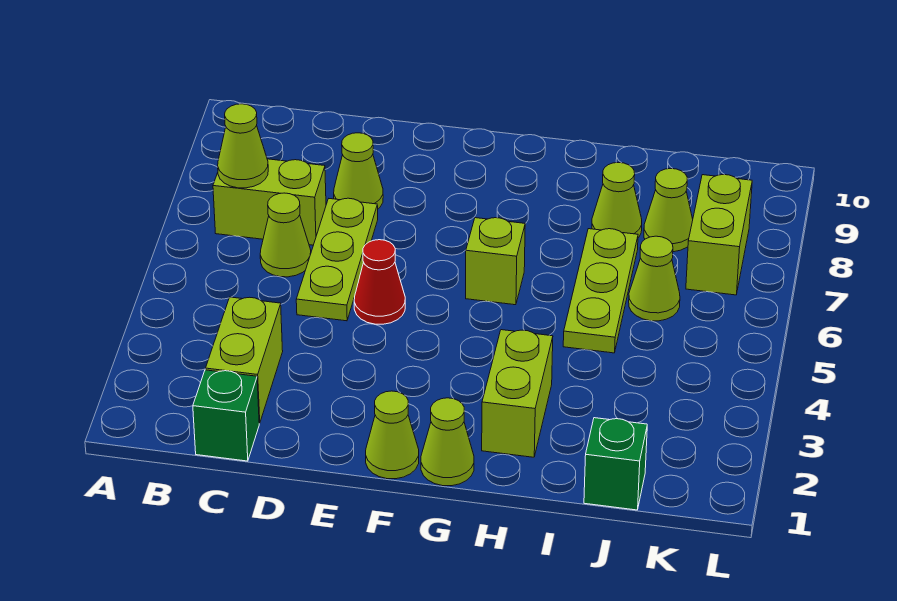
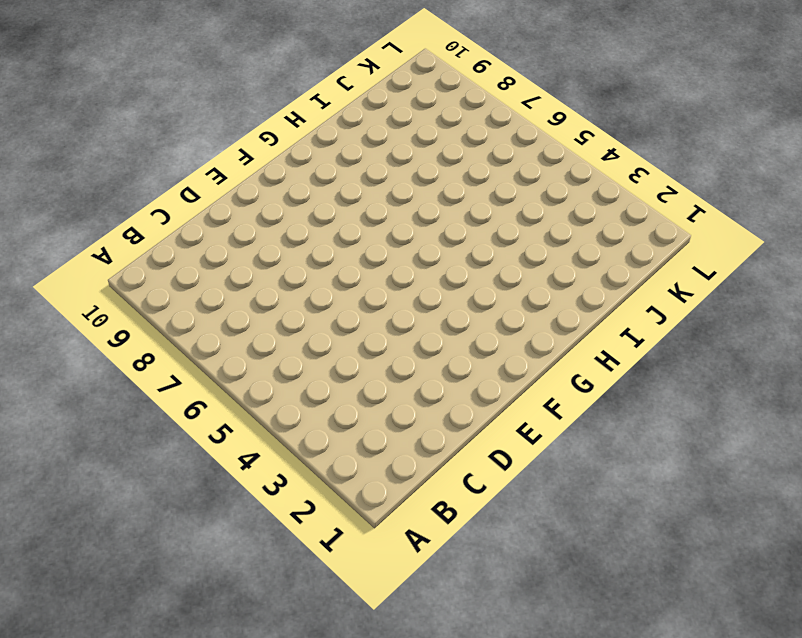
none -> lime 1x2 brick [213,159,326,245]
none -> green 1x1 brick [193,370,259,461]
none -> lime 1x2 brick [206,297,283,423]

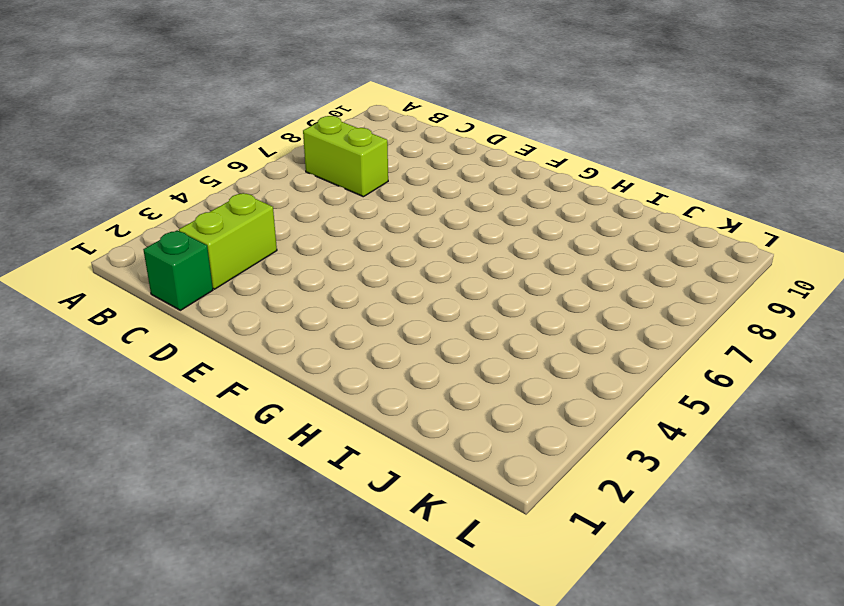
none -> lime 1x1 cone [260,193,311,277]
none -> lime 1x3 plate [296,198,378,321]
none -> lime 1x1 cone [334,133,383,209]

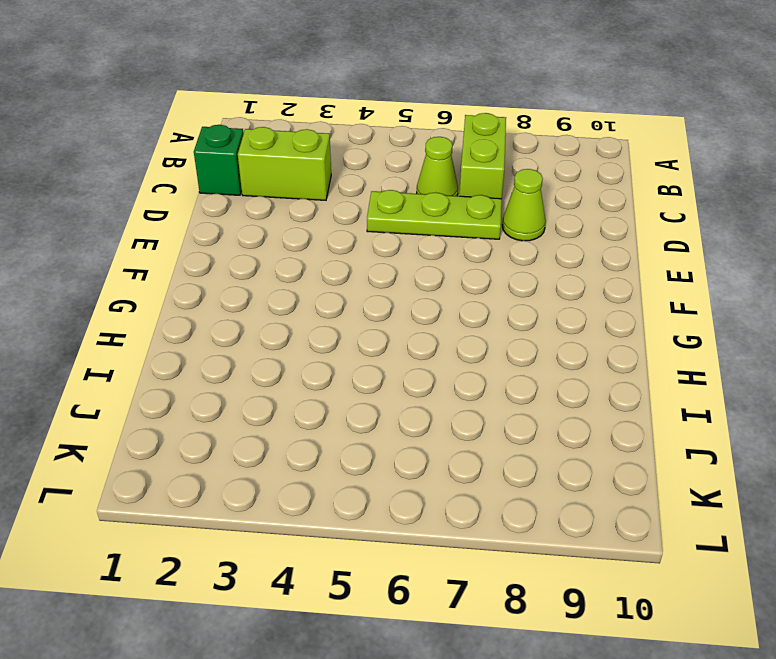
none -> red 1x1 cone [354,240,405,324]
none -> lime 1x1 cone [366,391,419,479]
none -> lime 1x1 cone [421,398,474,486]

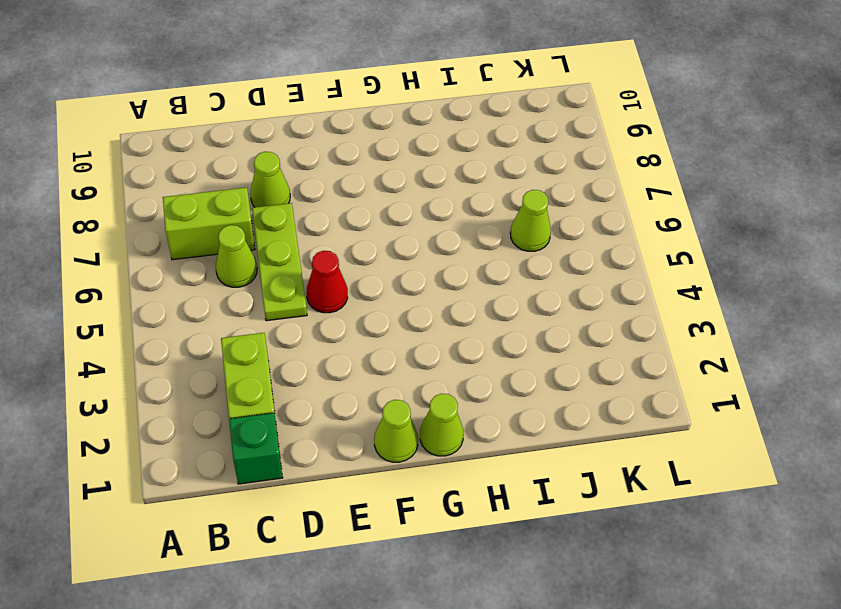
none -> lime 1x1 brick [466,218,525,305]
none -> lime 1x2 brick [482,330,553,457]
none -> lime 1x3 plate [563,229,638,353]

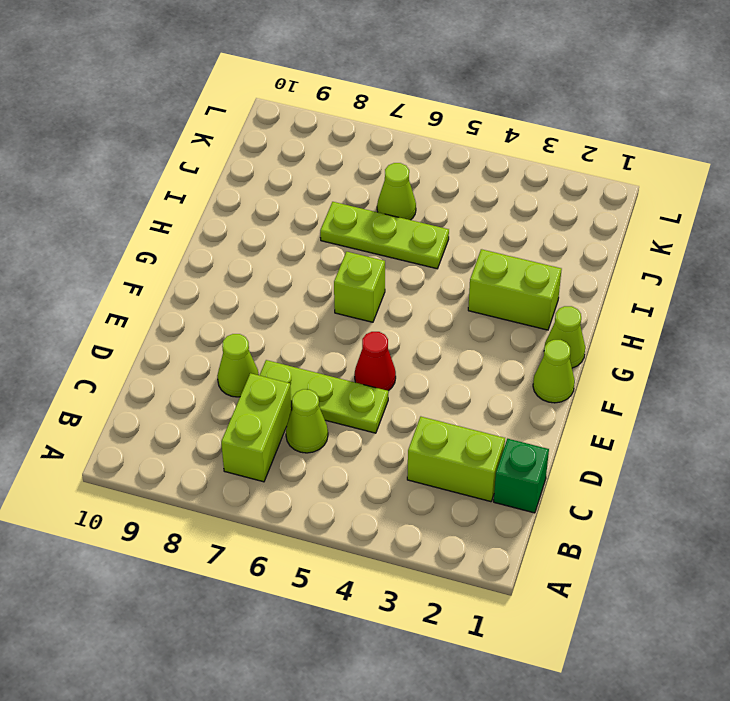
none -> lime 1x1 cone [592,163,642,238]
none -> green 1x1 brick [584,418,647,510]
none -> lime 1x1 cone [644,169,693,252]

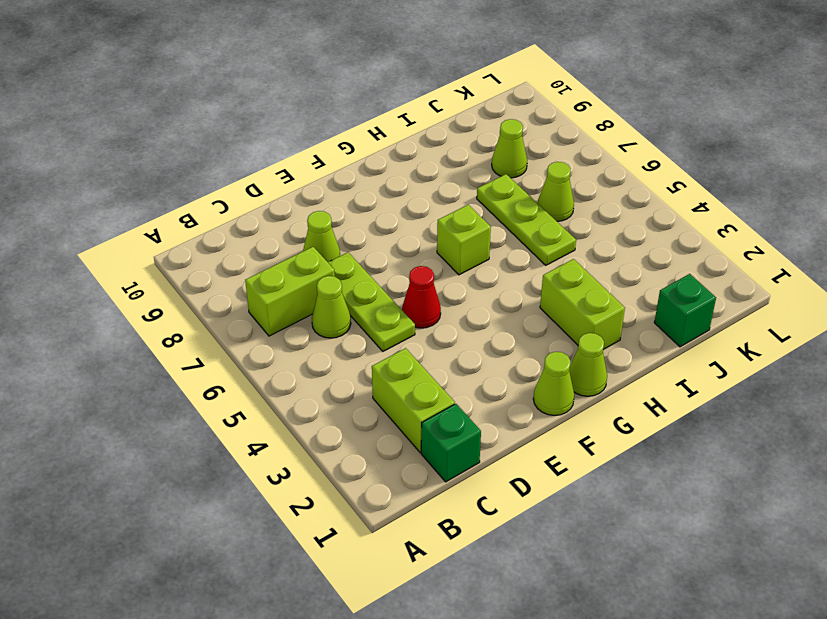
none -> lime 1x1 cone [592,163,642,238]
none -> lime 1x2 brick [686,175,752,295]
none -> lime 1x1 cone [218,104,268,188]

